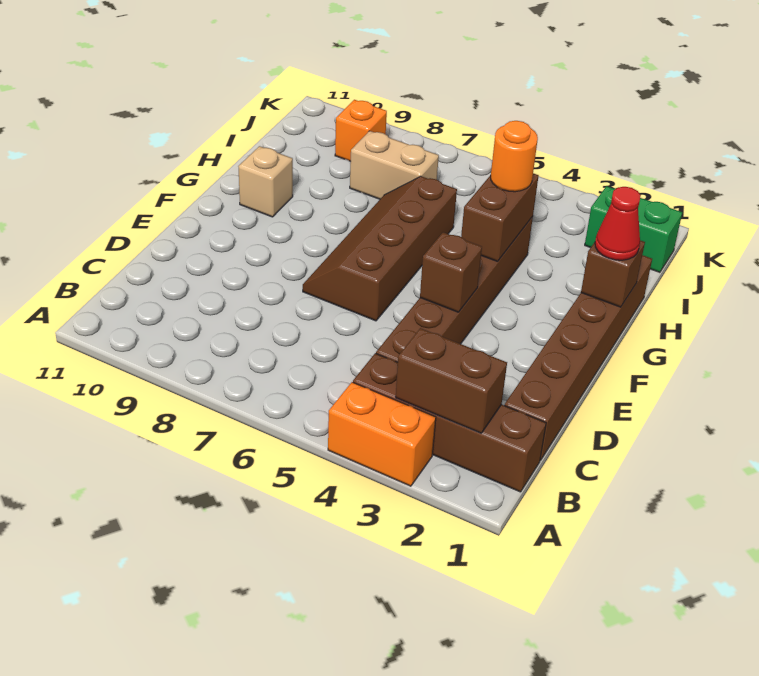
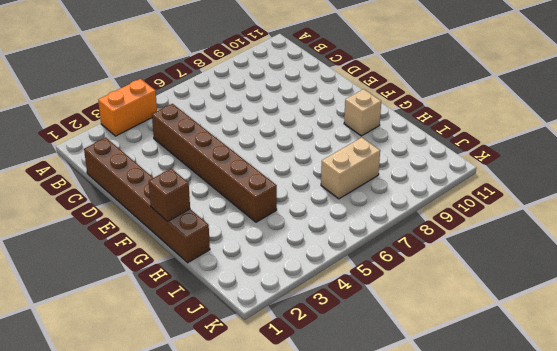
none -> brown 1x4 brick [353,353,546,492]
none -> brown 2x4 slope [303,176,457,321]
none -> green 1x2 brick [585,186,682,272]

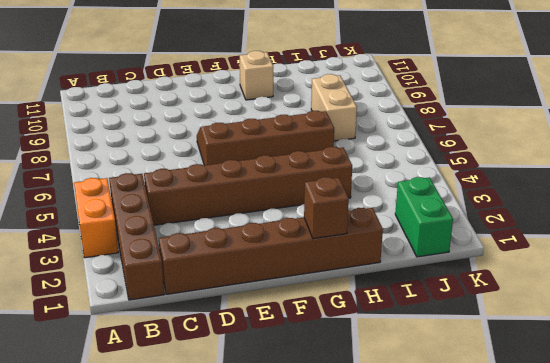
none -> orange 1x1 brick [335,100,387,161]
none -> brown 1x2 brick [396,328,507,433]
none -> brown 1x1 brick [420,232,482,312]

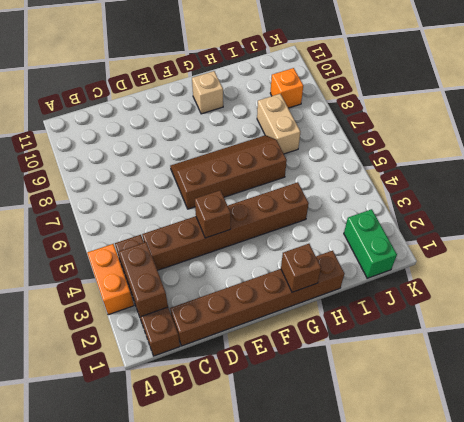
none -> brown 1x2 brick [461,173,539,261]
none -> red 1x1 cone [595,187,641,260]
none -> orange 1x1 round brick [491,121,538,192]

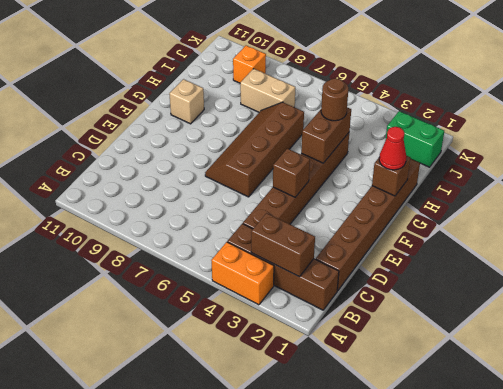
brown 1x1 round brick [321,78,349,121] -> orange 1x1 round brick [491,121,538,192]

